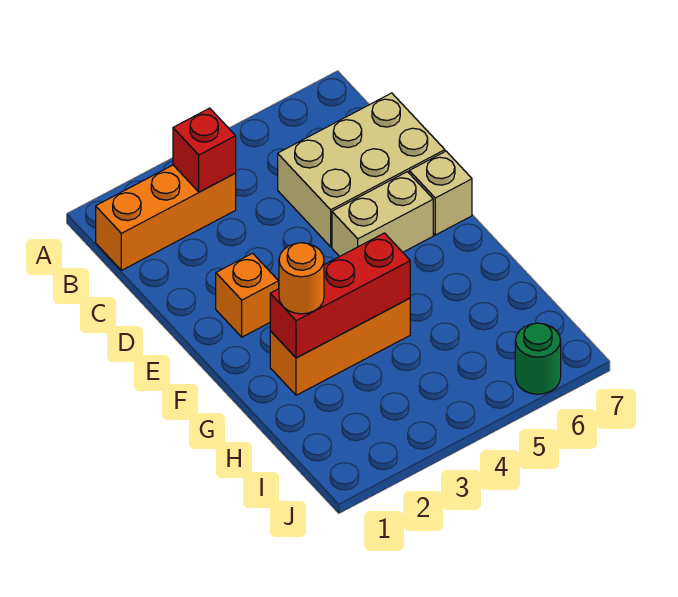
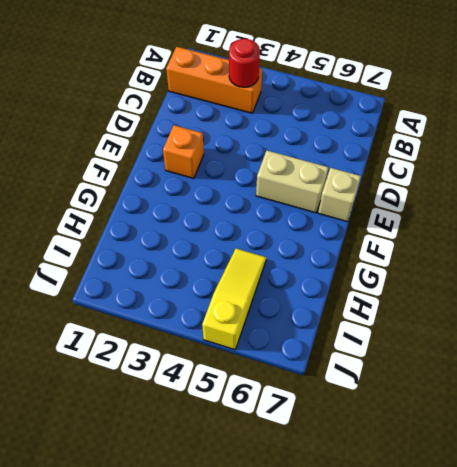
red 1x1 round brick [229,39,260,87] -> red 1x1 brick [173,108,236,192]
yellow 1x3 slope [202,249,266,350] -> none
none -> tan 2x3 brick [278,93,445,247]
none -> orange 1x3 brick [270,298,410,395]

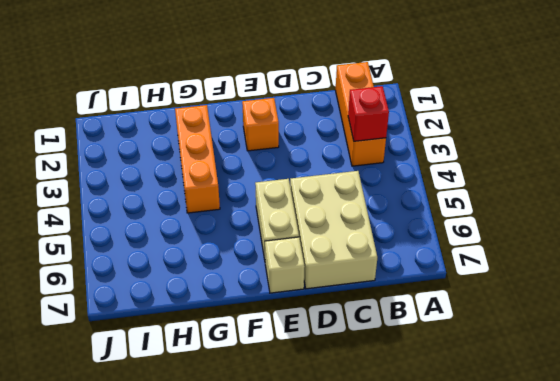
none -> green 1x1 round brick [515,323,561,394]
none -> red 1x3 brick [270,233,410,358]

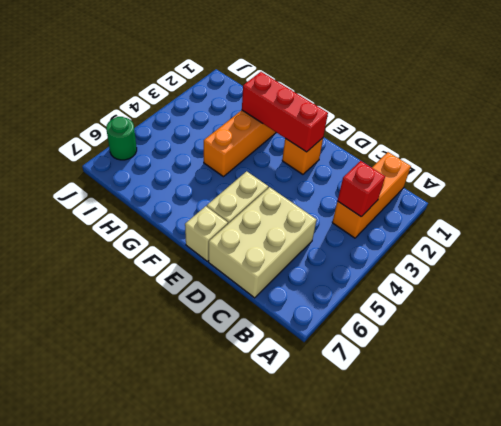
red 1x3 brick [242,72,328,152] -> red 1x3 brick turned to [270,233,410,358]
none -> orange 1x1 round brick [279,243,324,314]

